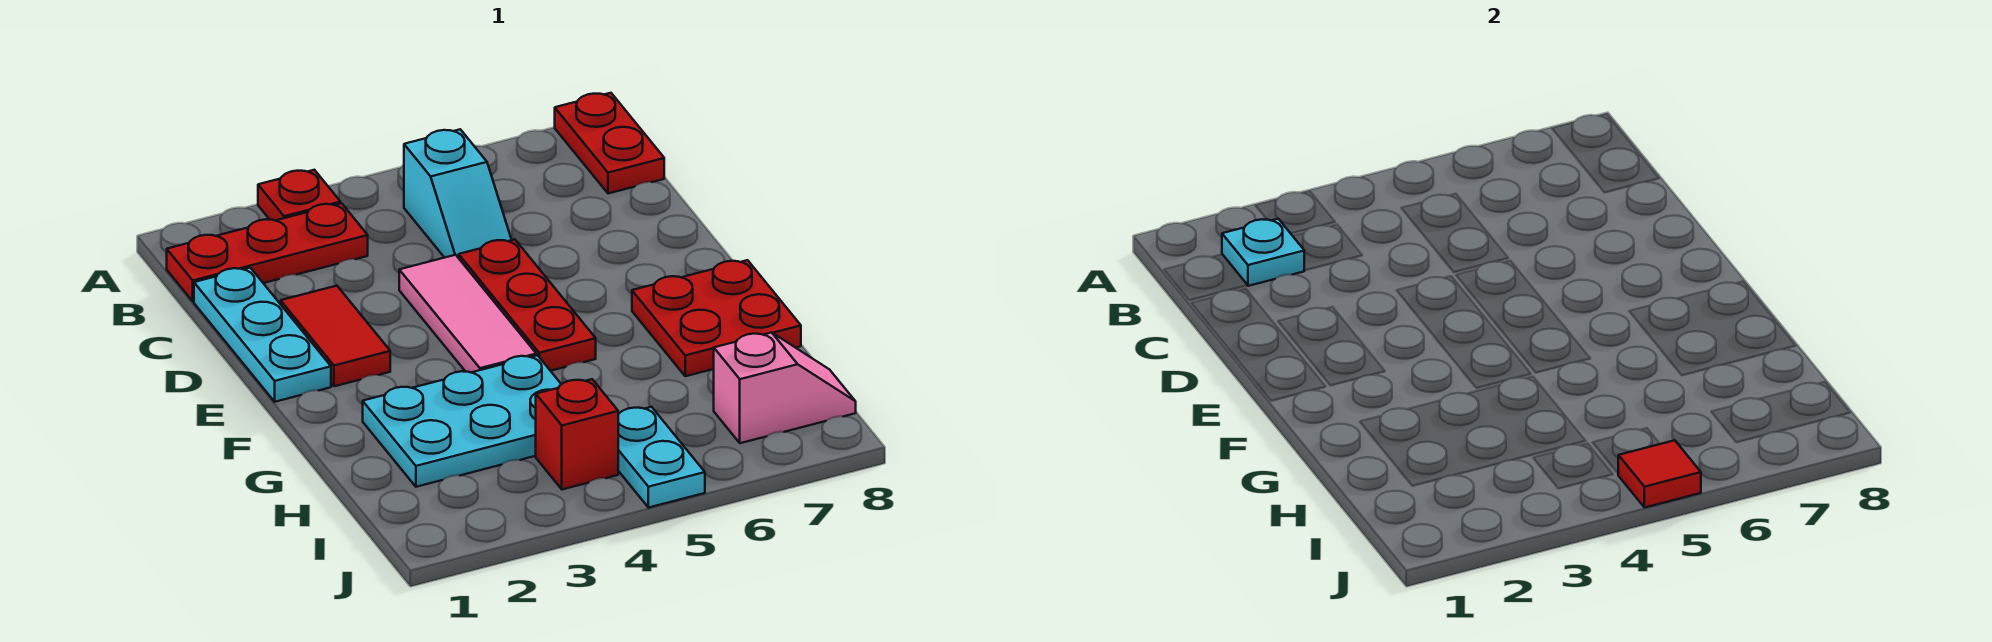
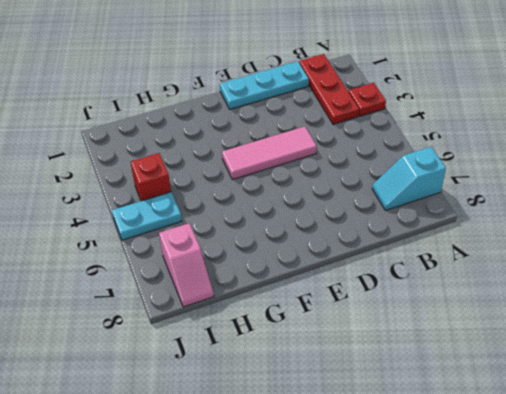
cyan 1x2 slope [372,147,446,210] -> cyan 1x2 slope moved to [404,129,511,258]
none -> red 1x2 plate [555,93,664,193]
none -> red 1x2 tile [281,286,390,386]
none -> red 1x3 plate [459,239,596,371]

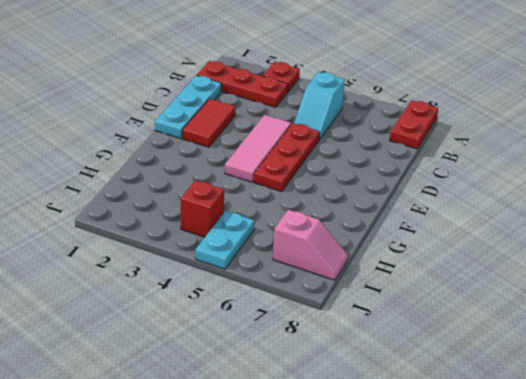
none -> red 2x2 plate [632,260,801,376]
none -> cyan 2x3 plate [363,355,561,487]
none -> cyan 1x1 plate [1222,219,1304,286]

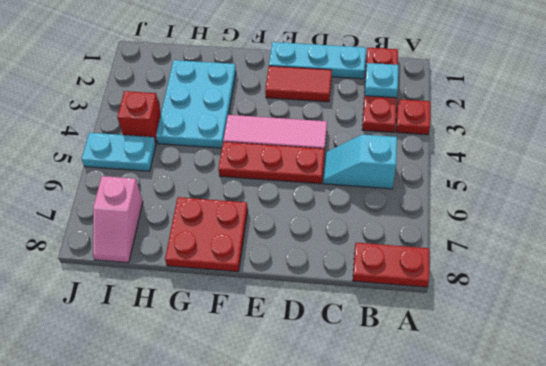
none -> red 1x1 tile [1618,440,1701,508]

